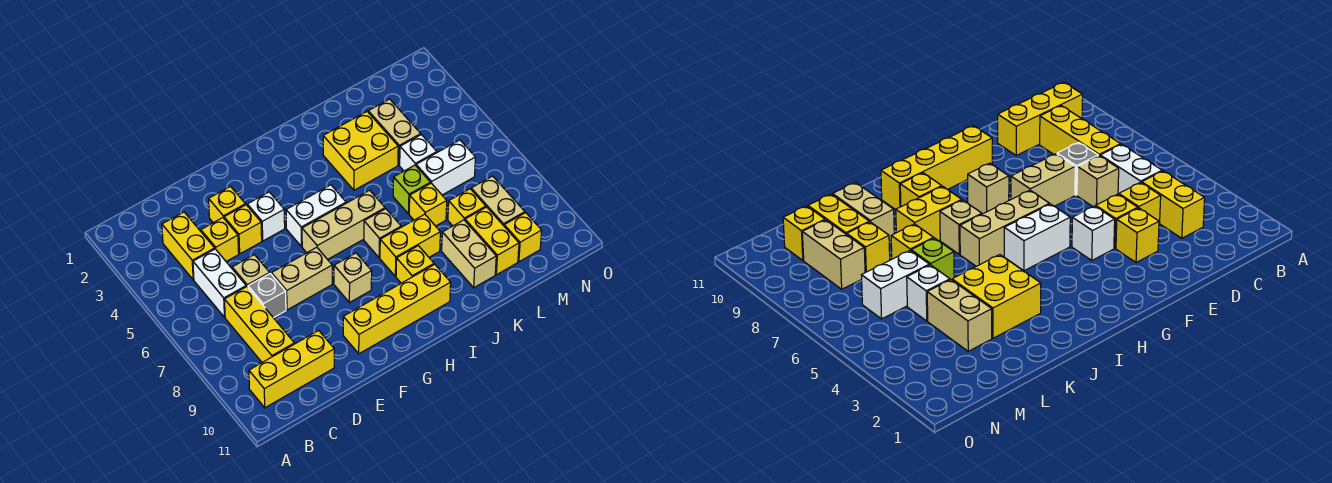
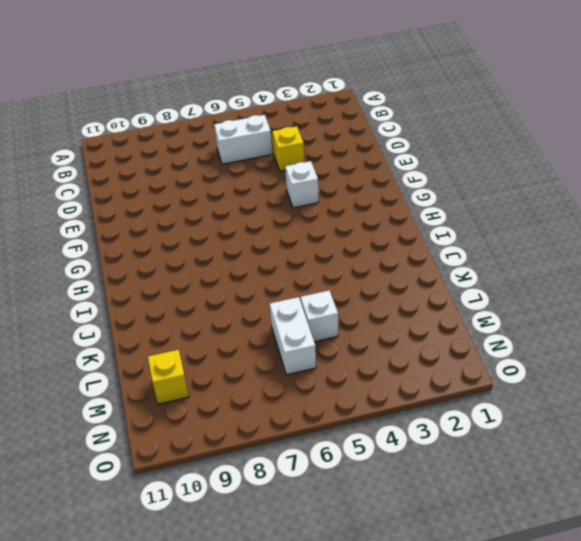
none -> yellow 1x3 brick [249,330,334,408]
none -> yellow 1x2 brick [162,212,215,280]
none -> yellow 1x3 brick [225,287,294,362]

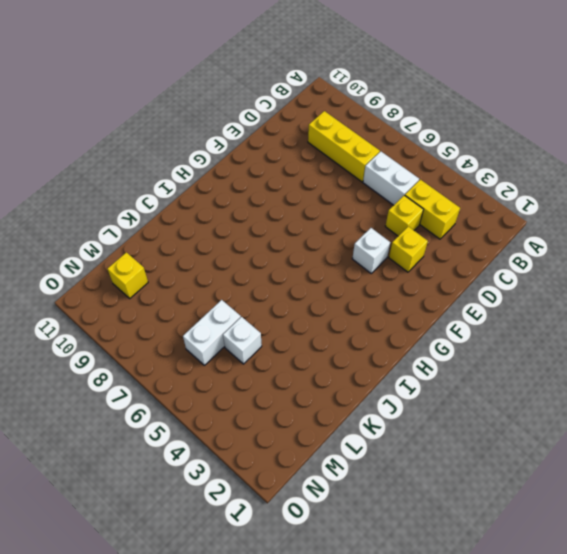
none -> yellow 1x3 brick [249,330,334,408]
none -> tan 1x1 brick [232,255,270,287]
none -> grey 1x1 brick [248,274,286,318]

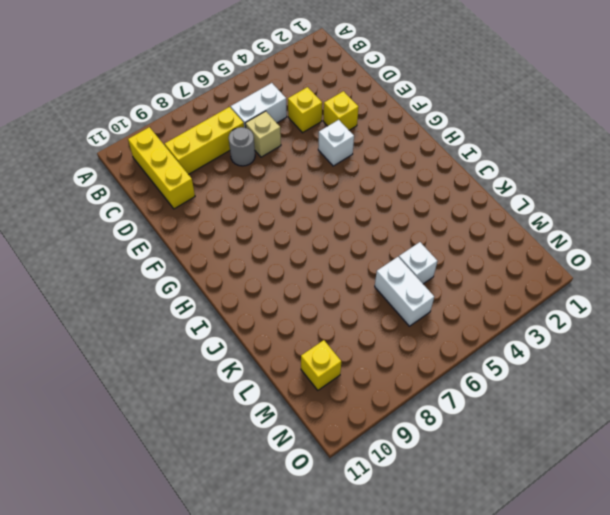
grey 1x1 round brick [229,127,255,166] -> grey 1x1 brick [248,274,286,318]
none -> yellow 1x2 brick [162,212,215,280]
none -> yellow 1x1 brick [224,205,262,254]
none -> tan 1x2 brick [272,247,332,310]

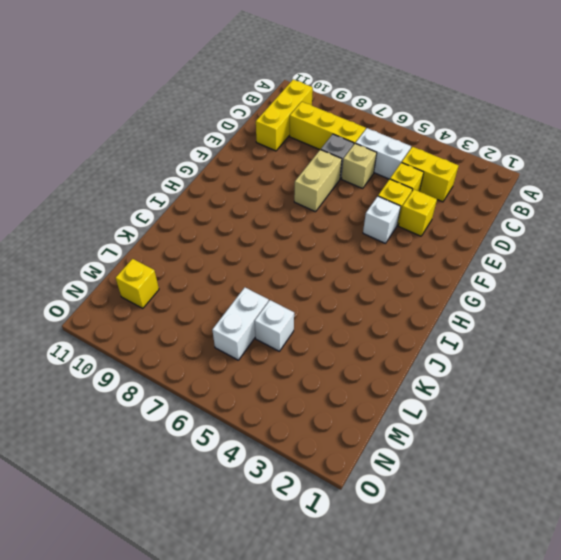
none -> yellow 1x4 brick [343,264,451,354]
none -> white 1x2 brick [286,185,346,247]
none -> tan 1x3 brick [302,190,385,259]

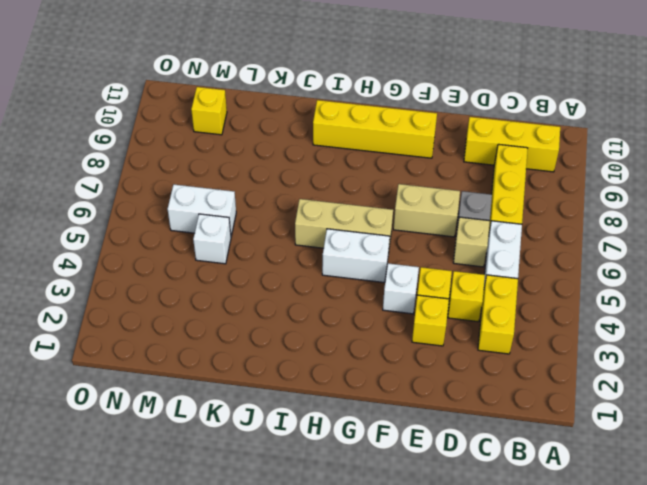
none -> tan 1x1 brick [334,253,372,303]
none -> tan 1x1 brick [364,209,401,258]
none -> yellow 1x2 brick [380,214,440,276]

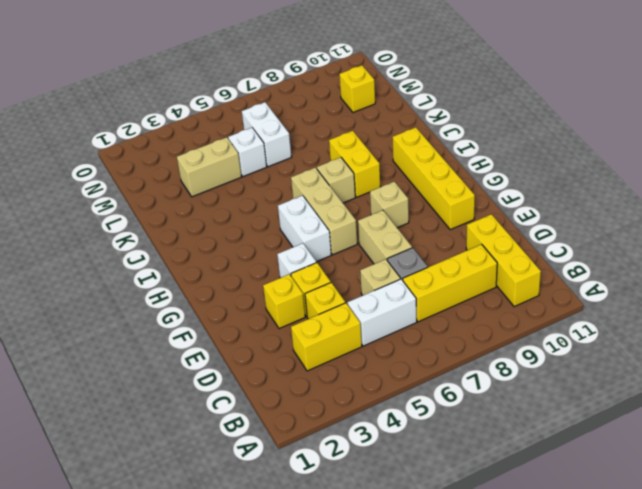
none -> yellow 1x1 brick [396,246,434,283]
none -> yellow 2x2 brick [323,112,398,190]
none -> lime 1x1 brick [393,165,430,214]

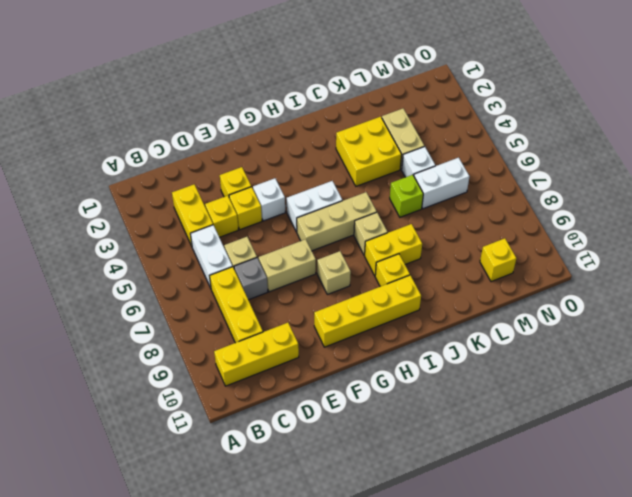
none -> yellow 1x1 brick [409,183,447,226]
none -> tan 1x2 brick [442,220,496,288]
none -> yellow 1x1 brick [448,189,486,226]

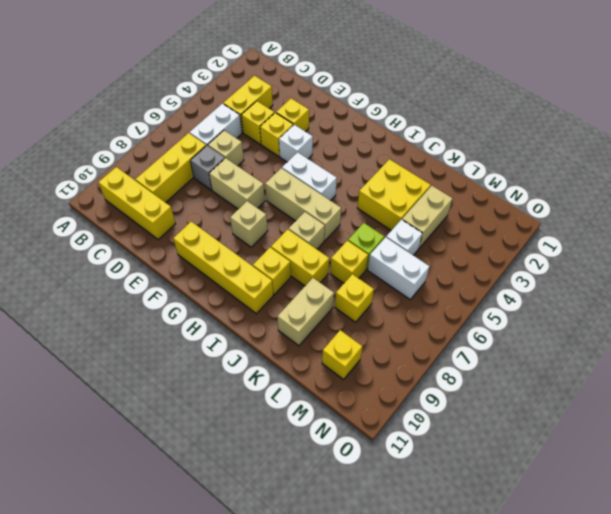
none -> yellow 1x2 brick [465,207,519,275]
none -> tan 1x2 brick [471,176,525,226]

